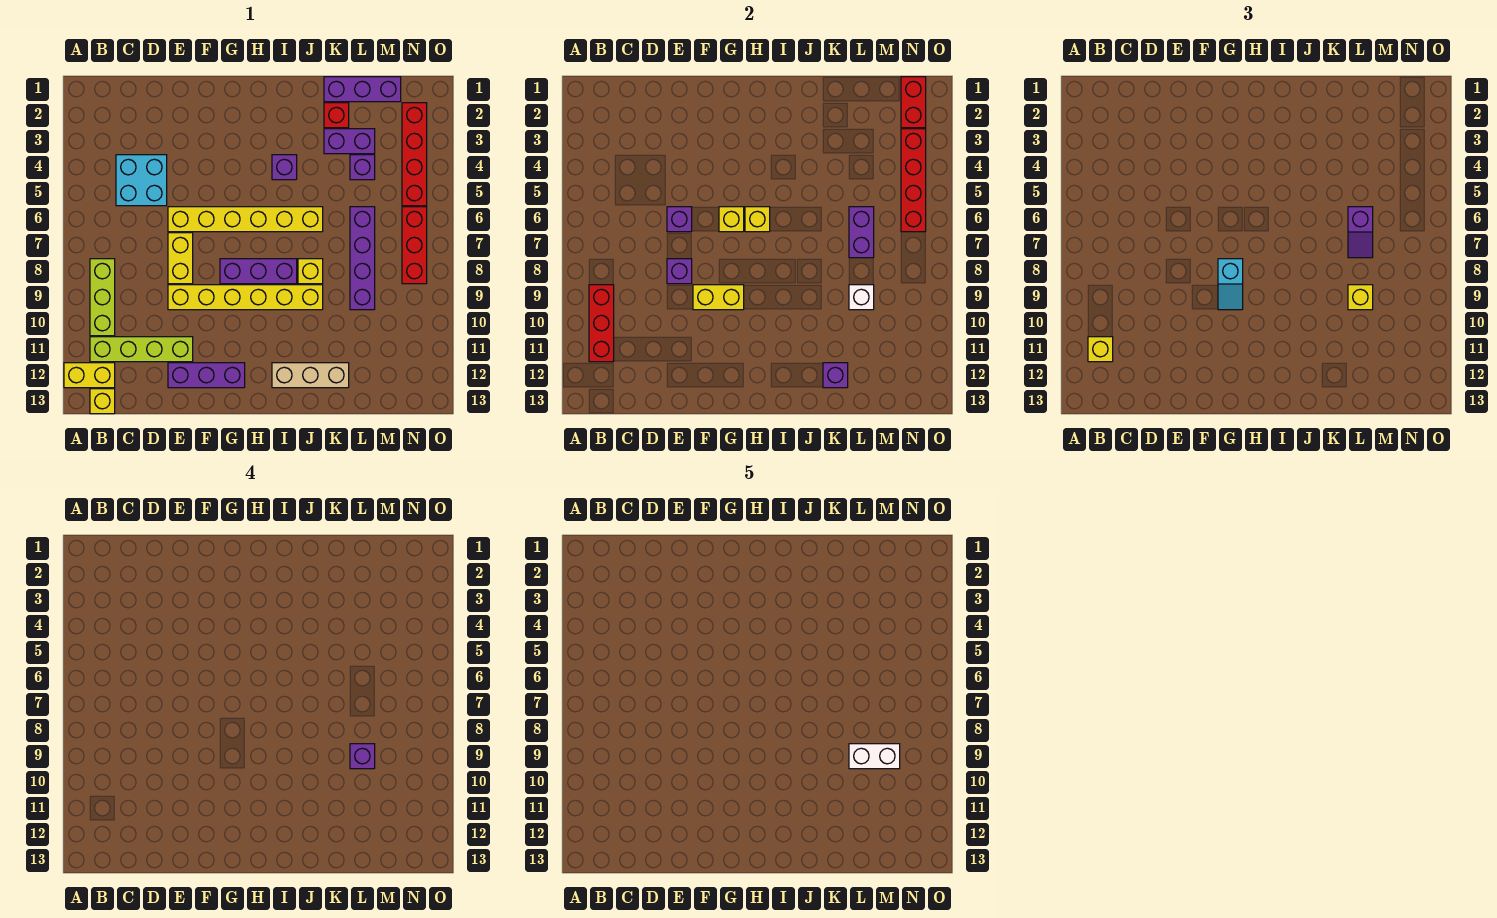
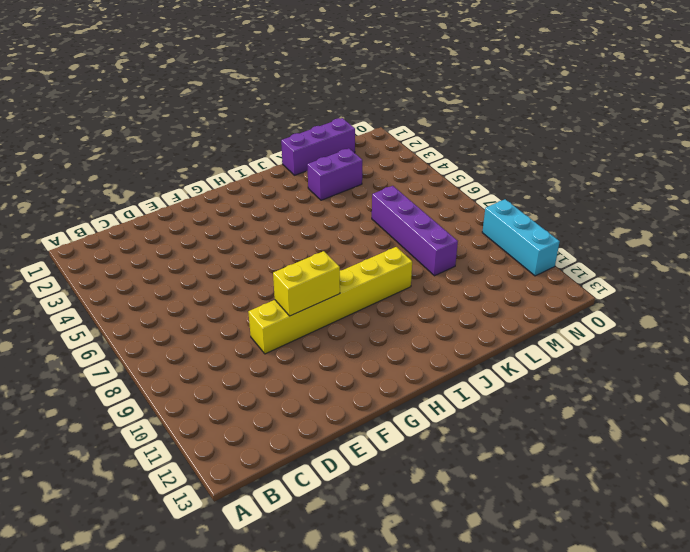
cyan 1x3 brick [482,199,560,276] -> none
none -> yellow 1x2 brick [64,363,115,388]
none -> lime 1x3 brick [90,259,115,336]
none -> lime 1x4 brick [90,337,193,362]
none -> yellow 1x1 brick [90,389,115,414]

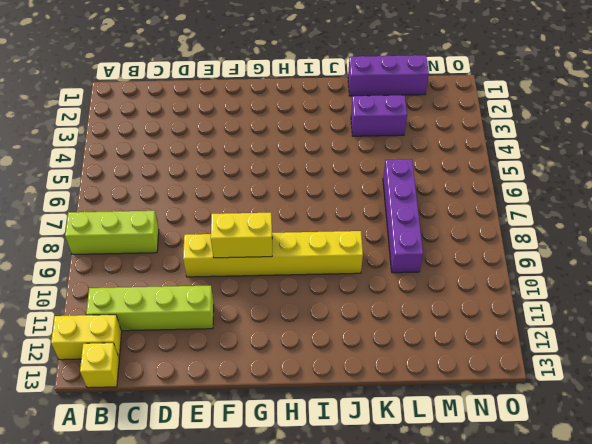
lime 1x3 brick [65,211,159,255] -> lime 1x3 brick turned to [90,259,115,336]
none -> cyan 2x2 brick [116,155,167,206]
none -> yellow 1x6 brick [168,207,323,232]
none -> yellow 1x2 brick [168,233,193,284]
none -> purple 1x3 brick [168,363,245,388]

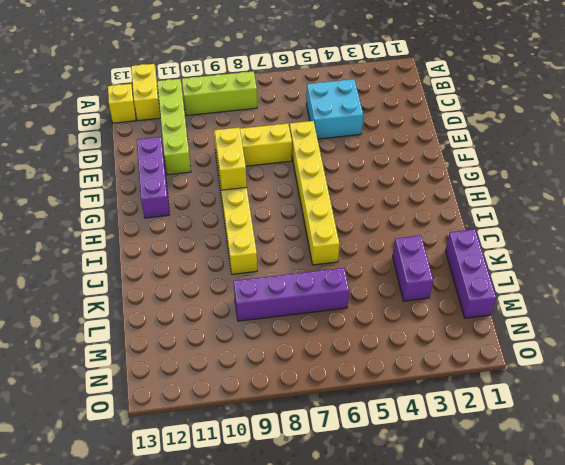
none -> purple 1x3 brick [220,259,297,284]
none -> purple 1x1 brick [272,155,297,180]
none -> tan 1x3 brick [272,363,349,388]
none -> yellow 1x1 brick [298,259,323,284]

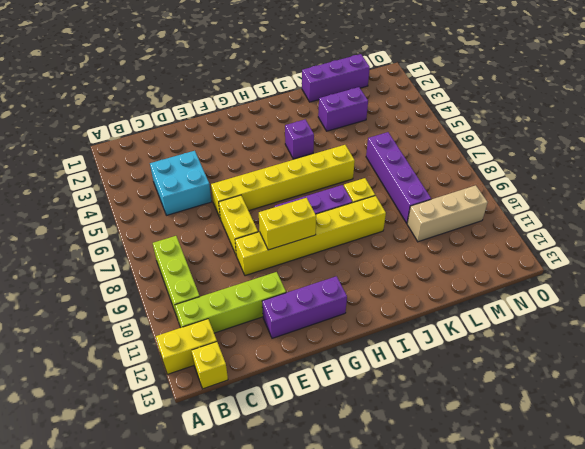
tan 1x3 brick [407,185,488,242] -> tan 1x3 brick moved to [272,363,349,388]
none -> red 1x1 brick [324,103,349,128]
none -> purple 1x1 brick [350,155,375,180]
none -> red 1x4 brick [402,103,427,206]
none -> red 1x3 brick [402,207,427,284]

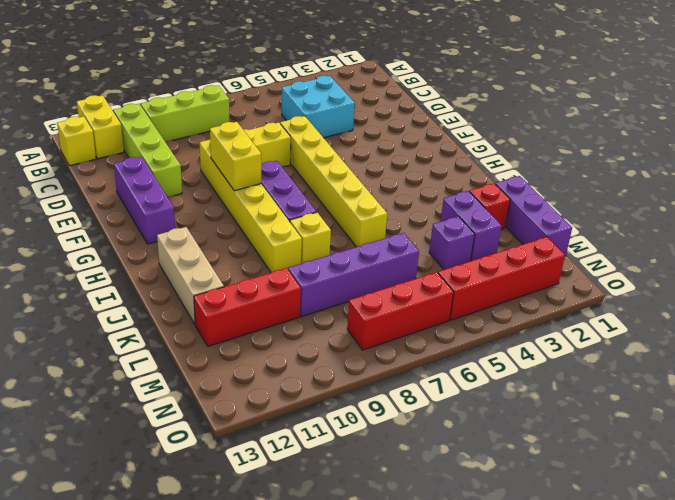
red 1x3 brick [194,268,301,346] -> red 1x3 brick moved to [589,285,614,362]
none -> purple 1x1 brick [272,155,297,180]
none -> purple 1x1 brick [667,207,692,232]
none -> purple 1x1 brick [667,259,692,284]
none -> yellow 1x1 brick [719,207,744,232]

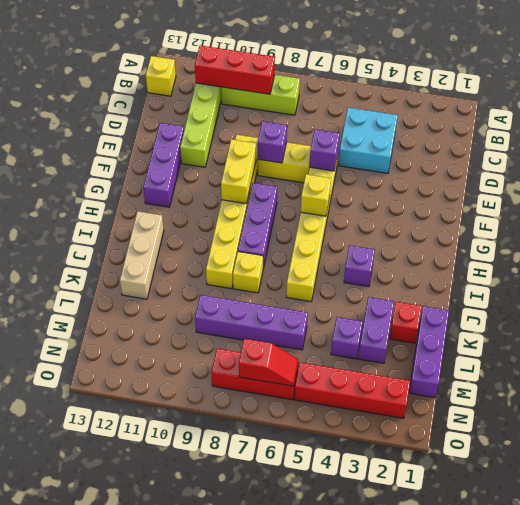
red 1x2 slope [239,339,298,386] -> red 1x4 brick [901,129,926,232]
none -> yellow 1x2 brick [64,363,115,388]
none -> yellow 1x1 brick [745,207,770,232]
none -> purple 1x1 brick [823,363,848,388]
none -> purple 1x2 brick [849,207,874,258]

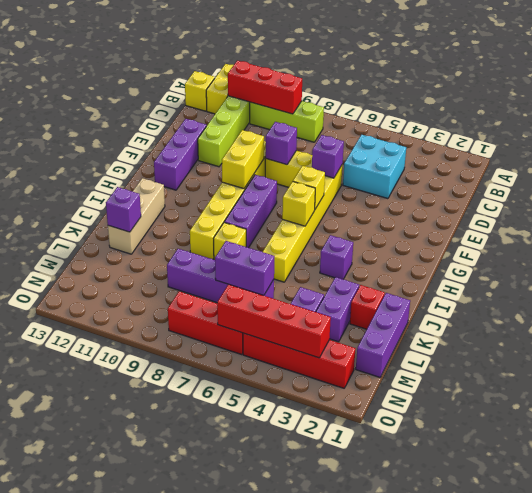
none -> white 1x1 brick [849,285,874,310]
none -> red 1x2 brick [901,77,926,128]
none -> yellow 1x1 brick [1088,337,1113,362]
none -> cyan 1x2 slope [1218,259,1243,310]

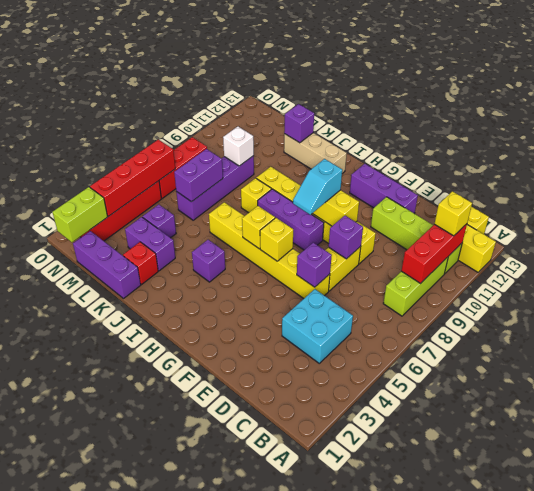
cyan 1x2 slope [293,159,342,215] -> cyan 1x2 slope turned to [1218,259,1243,310]
lime 1x2 brick [53,187,107,242] -> red 1x2 brick [901,77,926,128]
none -> purple 1x2 slope [1348,207,1373,258]
none -> yellow 1x1 brick [1348,285,1373,310]
none -> purple 1x1 brick [350,744,375,769]
none -> white 1x2 brick [849,744,900,769]

